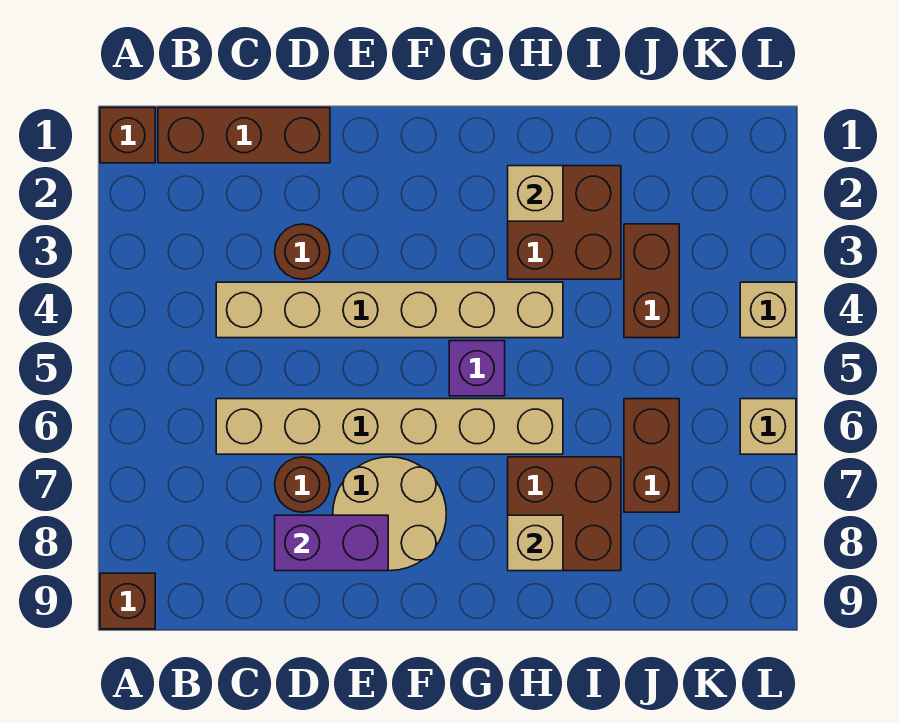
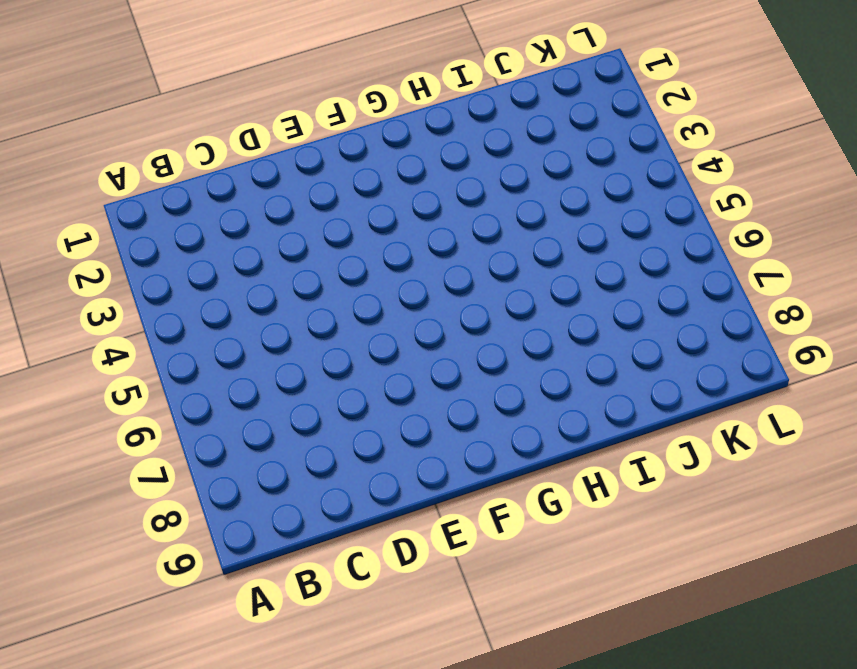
none -> brown 1x1 brick [100,108,155,163]
none -> brown 1x1 brick [100,573,155,629]
none -> brown 1x3 brick [158,108,330,163]

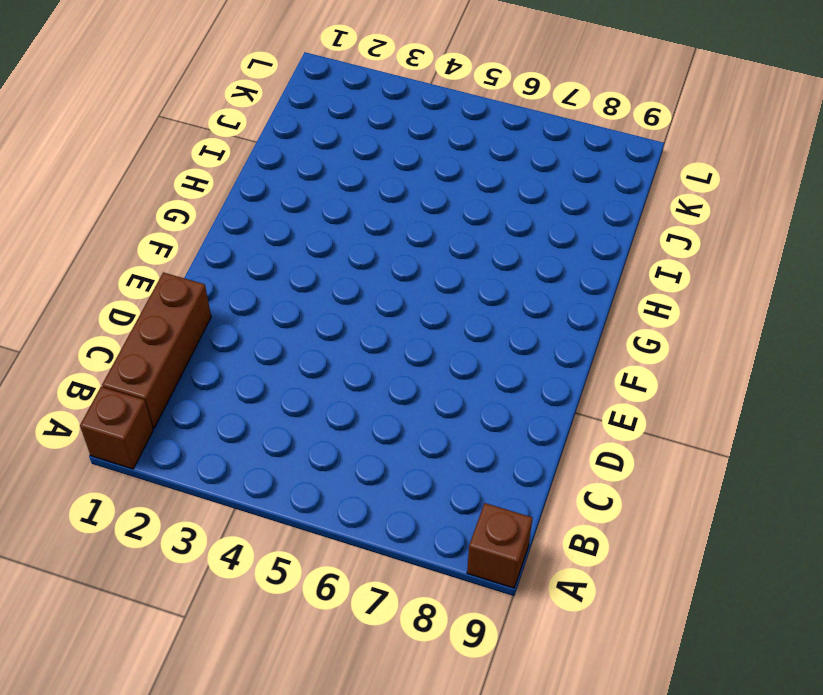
none -> tan 1x6 brick [216,282,563,338]
none -> tan 1x6 brick [216,399,563,454]
none -> brown 1x1 round brick [275,224,330,279]

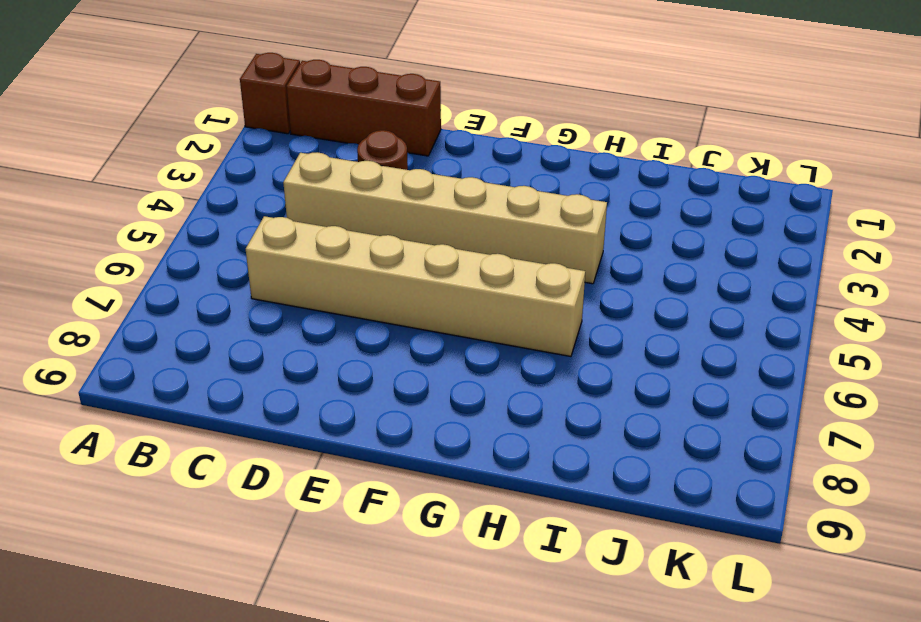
none -> brown 1x1 brick [100,573,155,629]
none -> brown 1x1 round brick [275,457,330,512]
none -> tan 2x2 round brick [333,457,446,571]

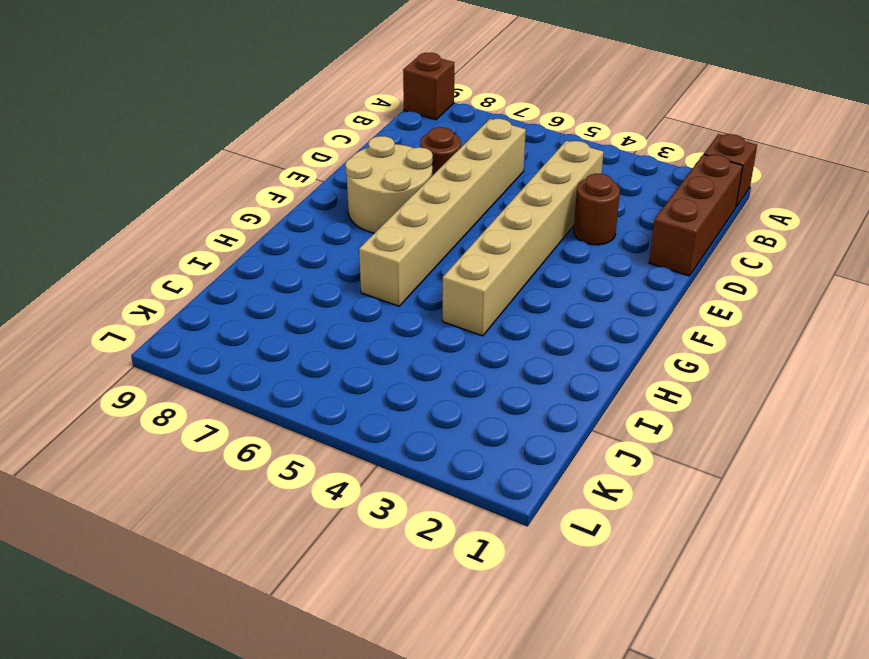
none -> purple 1x1 brick [449,341,505,396]
none -> brown 2x2 brick [508,166,621,279]
none -> brown 2x2 brick [508,457,621,571]

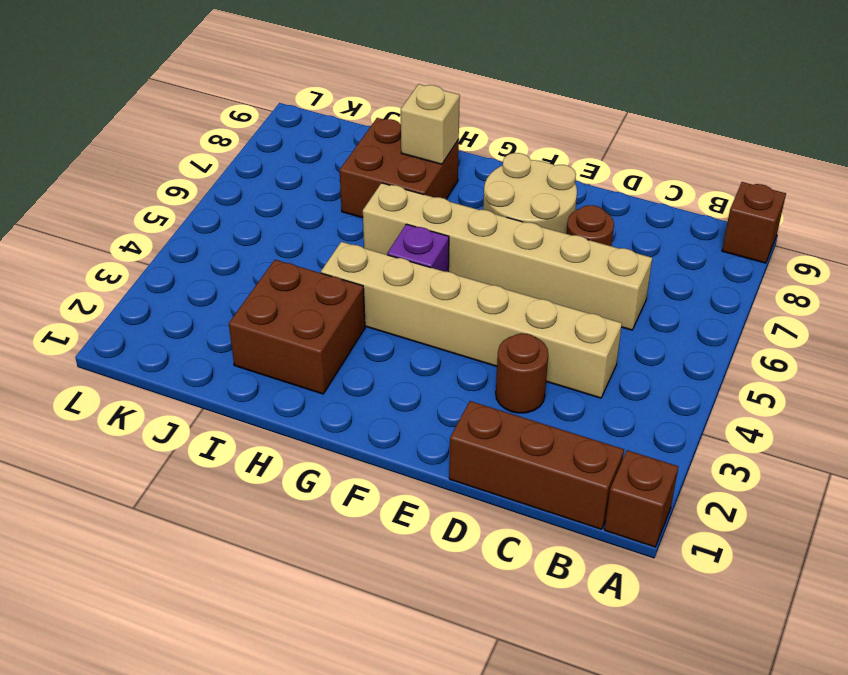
none -> brown 1x2 brick [624,224,679,338]
none -> brown 1x2 brick [624,399,679,512]
none -> tan 1x1 brick [740,282,796,338]

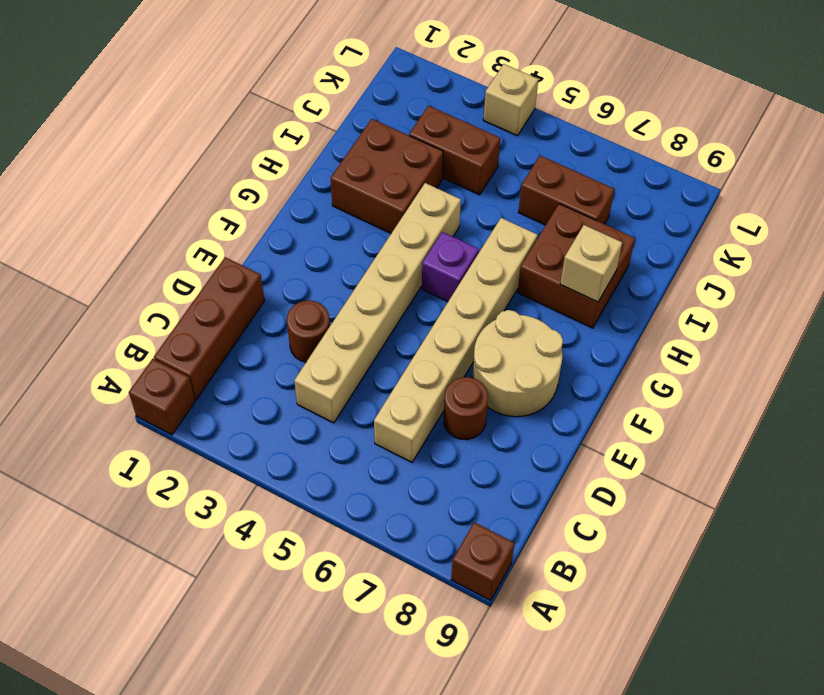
none -> tan 1x1 brick [740,399,796,454]
none -> purple 1x2 brick [275,515,388,571]
none -> tan 1x1 brick [508,166,563,221]

